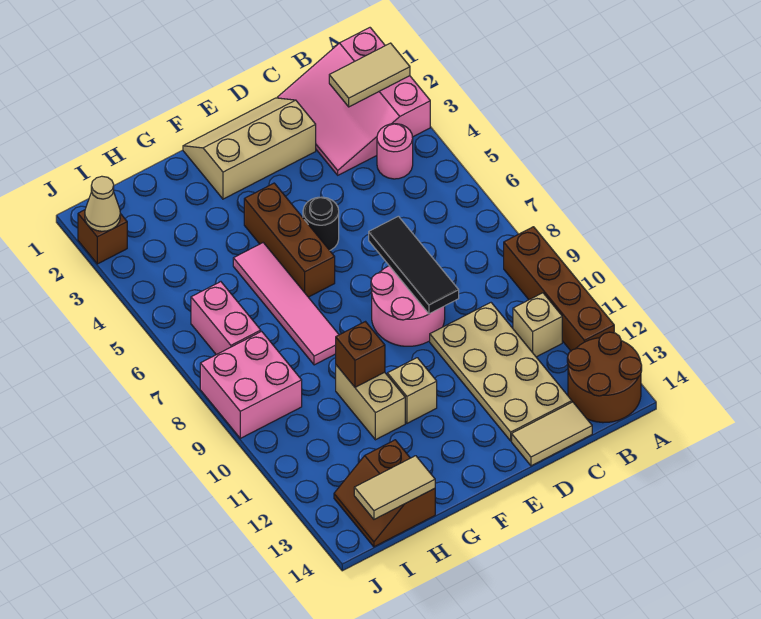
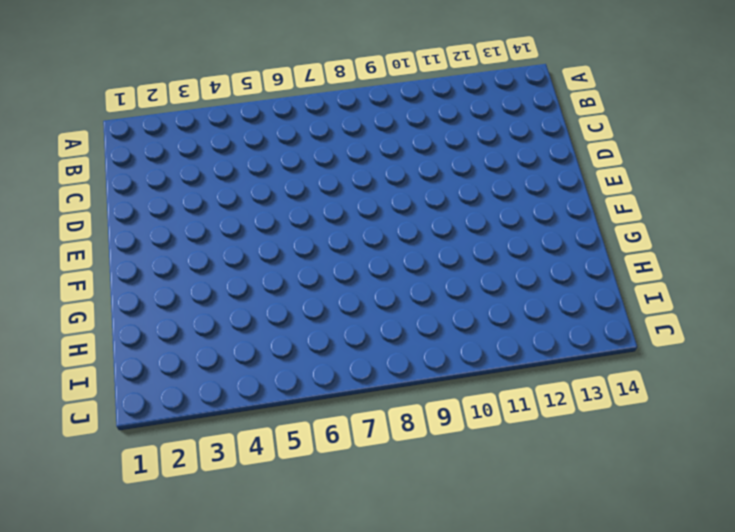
none -> pink 3x3 slope [277,28,430,175]
none -> brown 1x4 brick [504,227,614,351]
none -> brown 2x2 round brick [567,332,642,423]

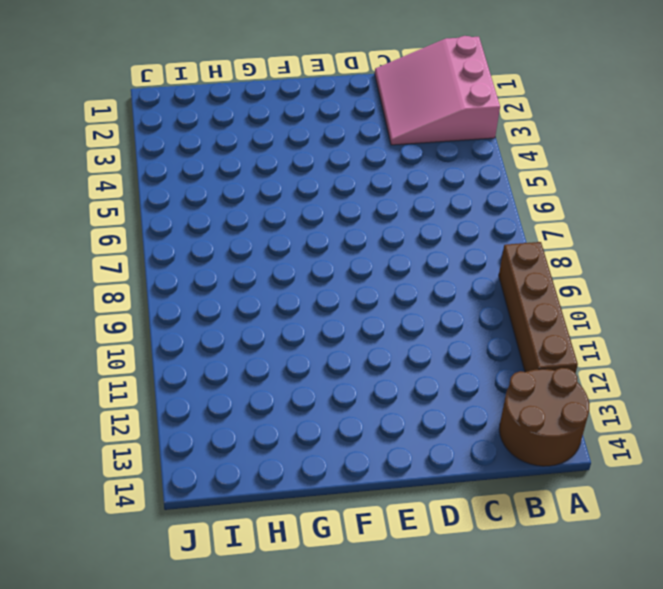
none -> pink 1x1 round brick [377,124,413,179]
none -> tan 1x1 brick [513,293,562,357]
none -> tan 2x4 plate [430,303,572,441]

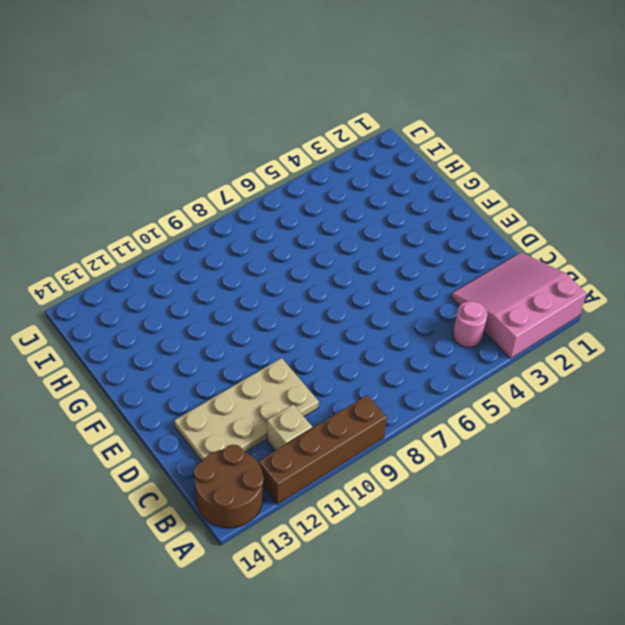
none -> tan 1x2 tile [512,402,592,466]
none -> tan 2x3 slope [183,98,316,199]
none -> pink 2x2 round brick [371,266,445,346]

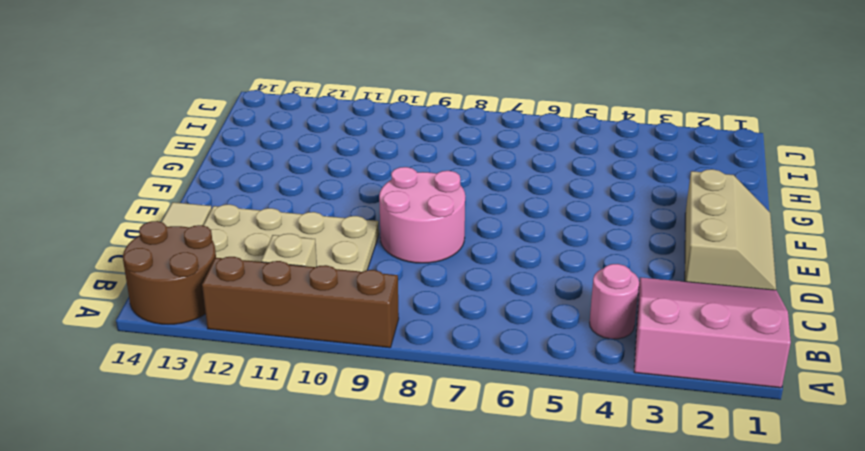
none -> black 1x1 round brick [303,197,339,250]
none -> brown 1x3 brick [244,183,335,297]
none -> tan 1x1 brick [387,358,437,423]

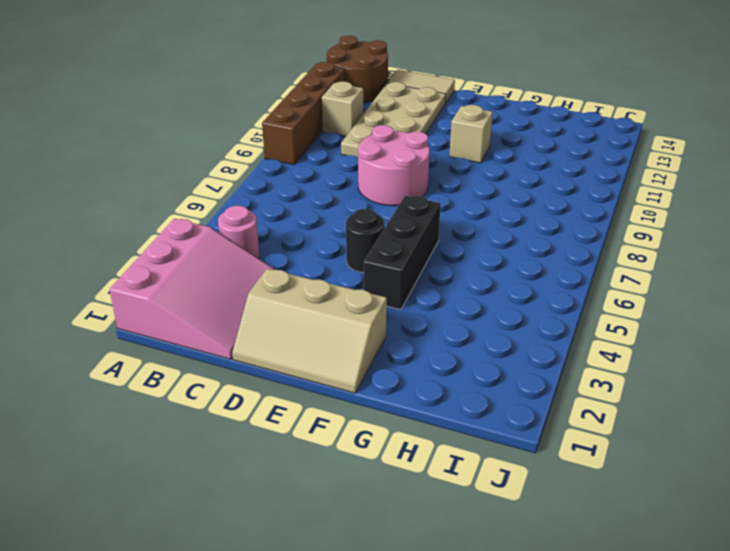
black 1x3 brick [364,196,441,309] -> brown 1x3 brick [244,183,335,297]
none -> pink 1x4 tile [233,243,339,365]
none -> tan 1x2 brick [336,365,405,440]
none -> brown 2x2 slope [334,440,435,547]

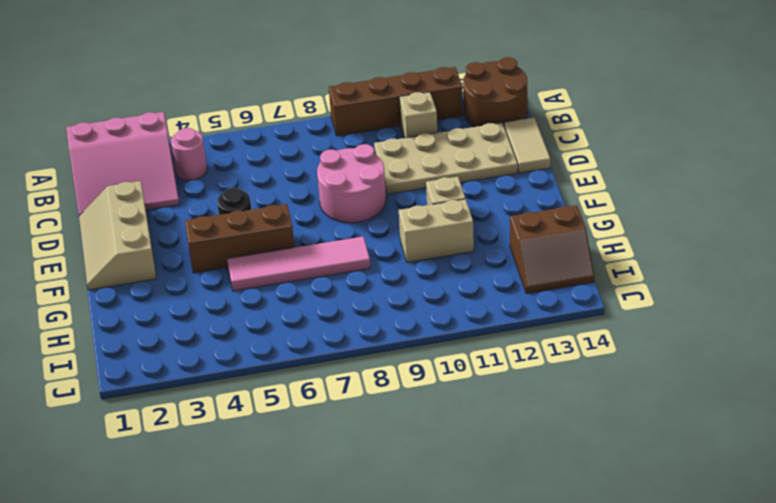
none -> pink 1x2 brick [191,282,261,355]
none -> pink 2x2 brick [200,331,302,438]
none -> brown 1x1 brick [78,210,127,264]

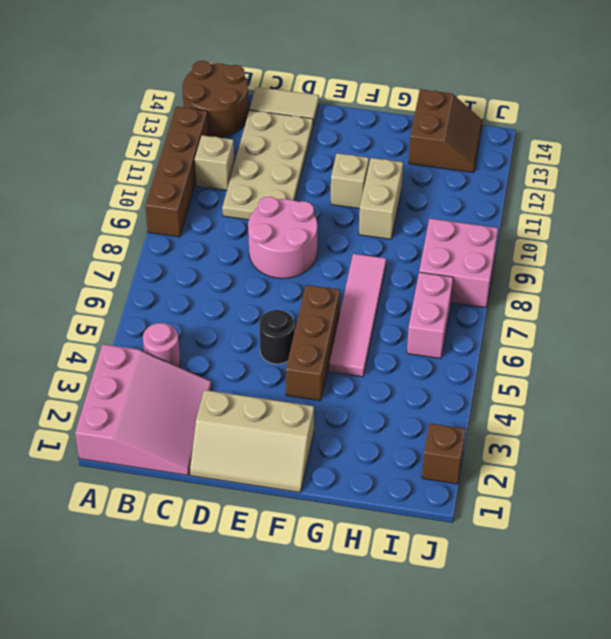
none -> tan 1x2 tile [329,43,410,107]
none -> black 1x3 tile [369,216,459,314]
none -> brown 1x1 brick [336,322,385,387]

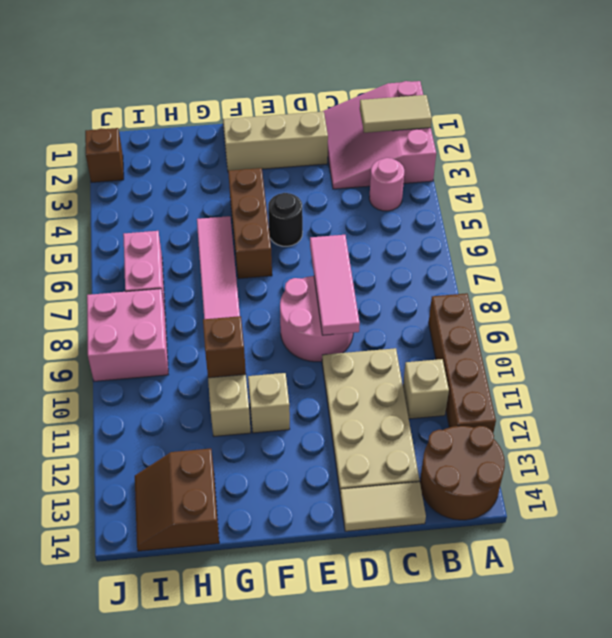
pink 1x3 tile [310,235,360,335] -> black 1x3 tile [369,216,459,314]
none -> tan 1x2 tile [354,456,435,519]
none -> tan 1x1 cone [85,176,120,231]

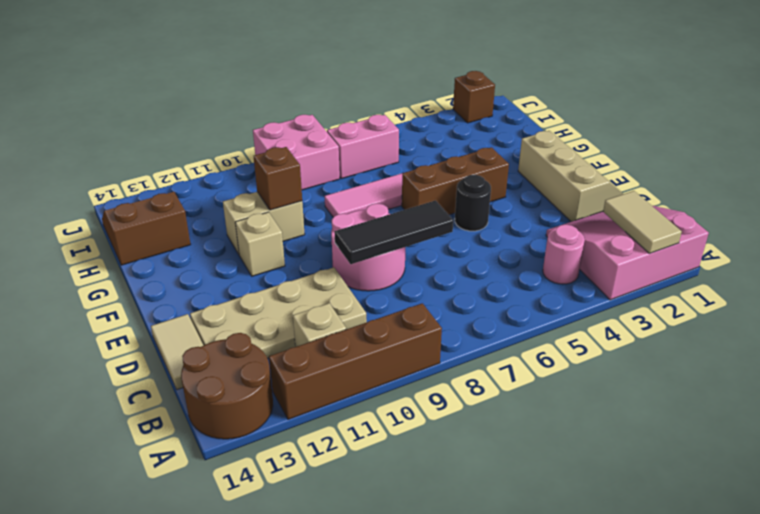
none -> tan 1x2 tile [354,456,435,519]
none -> tan 1x1 cone [85,176,120,231]

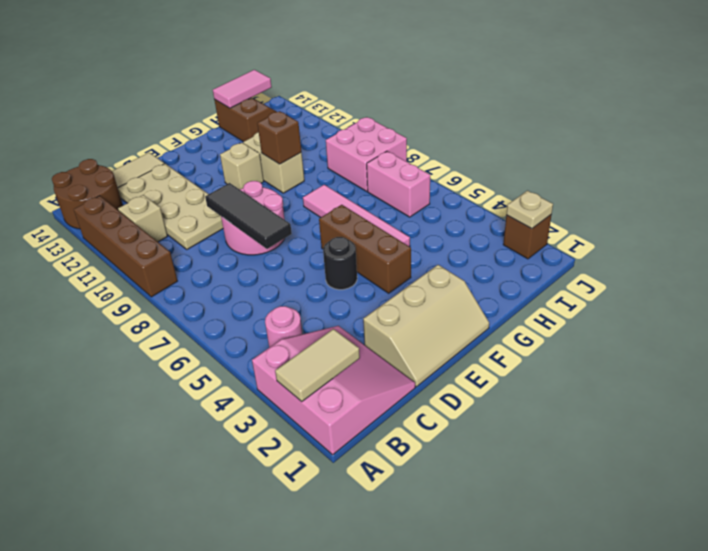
pink 1x2 tile [213,70,271,108] -> tan 1x2 tile [354,456,435,519]
tan 1x1 plate [506,191,553,229] -> tan 1x1 cone [85,176,120,231]

